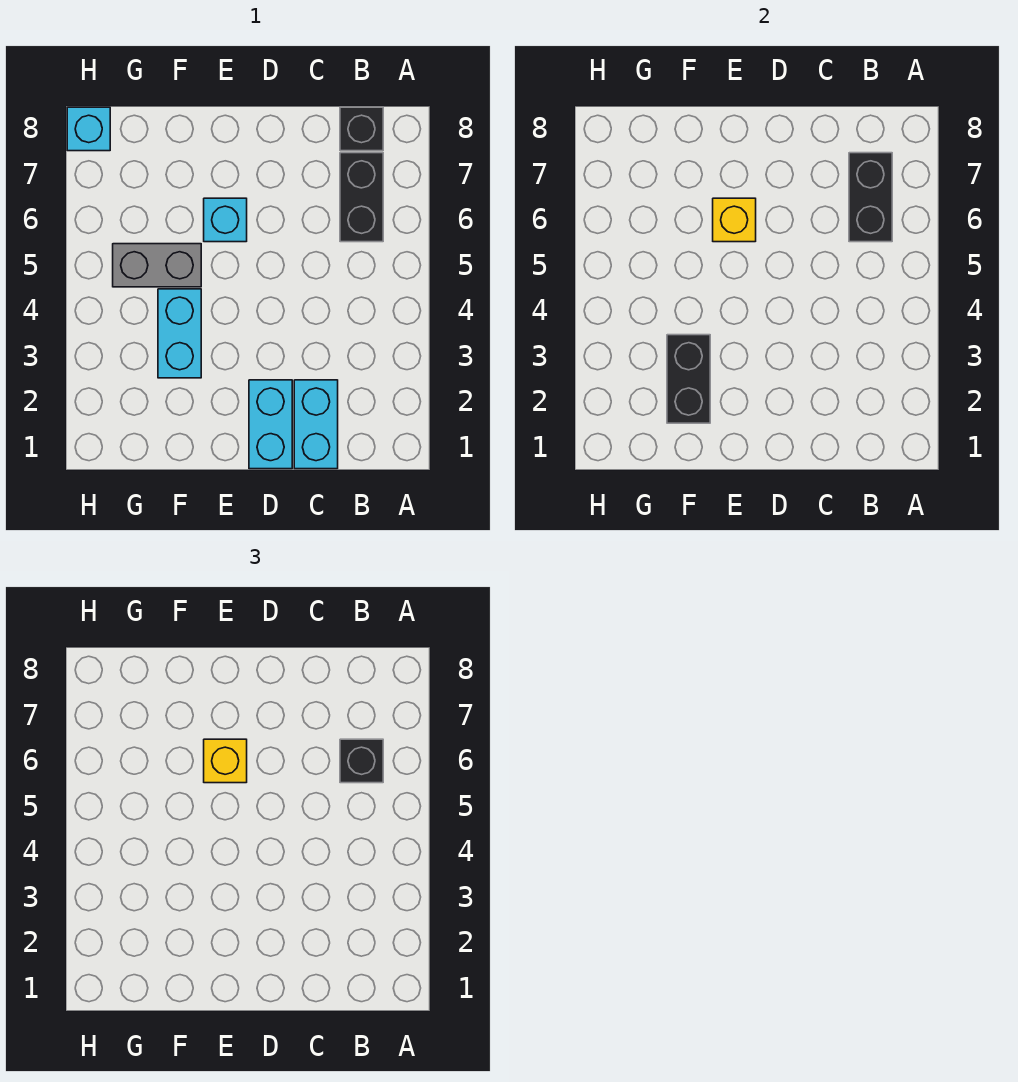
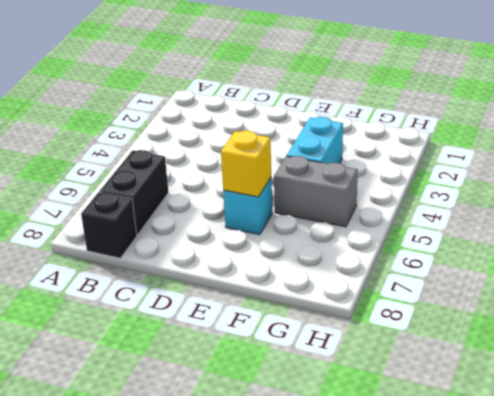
none -> cyan 1x2 brick [294,380,338,469]
none -> cyan 1x2 brick [249,380,292,469]
none -> cyan 1x1 brick [67,107,110,151]

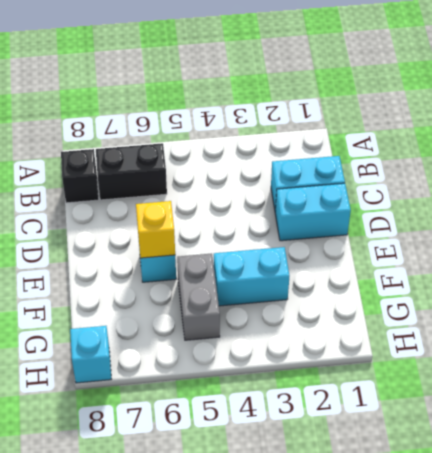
none -> black 1x2 brick [849,153,892,242]
none -> black 1x2 brick [667,335,710,423]
none -> black 1x1 brick [340,739,383,783]

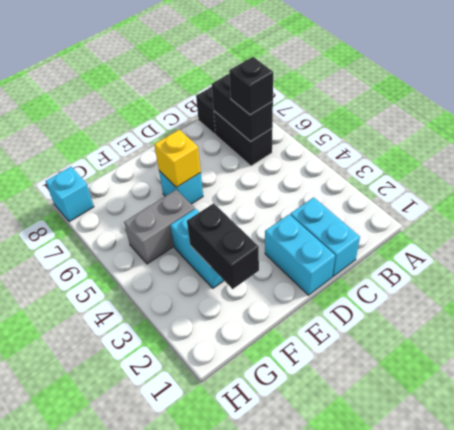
none -> yellow 1x1 brick [204,739,247,783]

